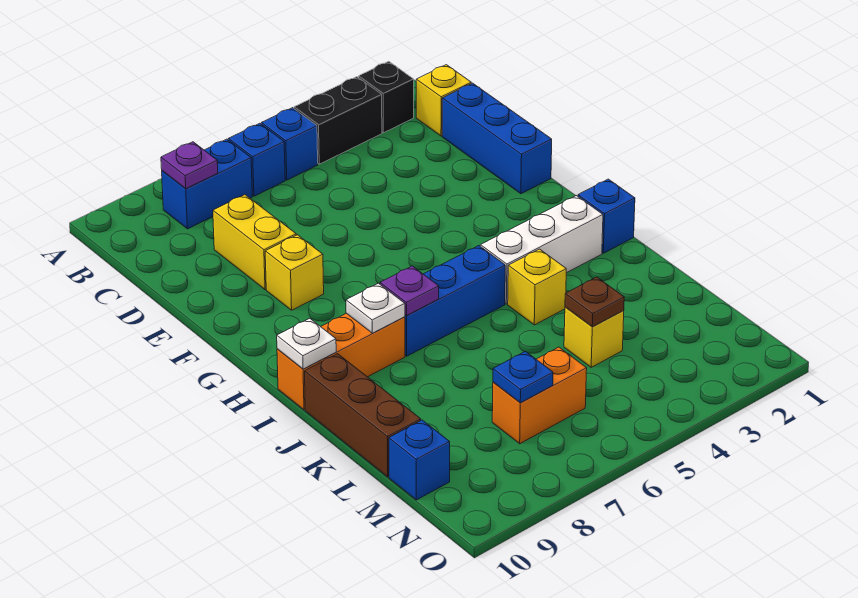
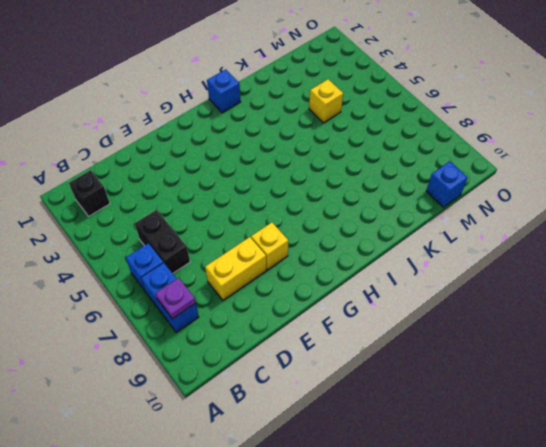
black 1x2 brick [135,210,190,274] -> black 1x2 brick moved to [294,77,382,164]
none -> blue 1x1 brick [261,108,318,180]
none -> yellow 1x1 brick [416,65,471,136]
none -> blue 1x3 brick [442,83,552,194]

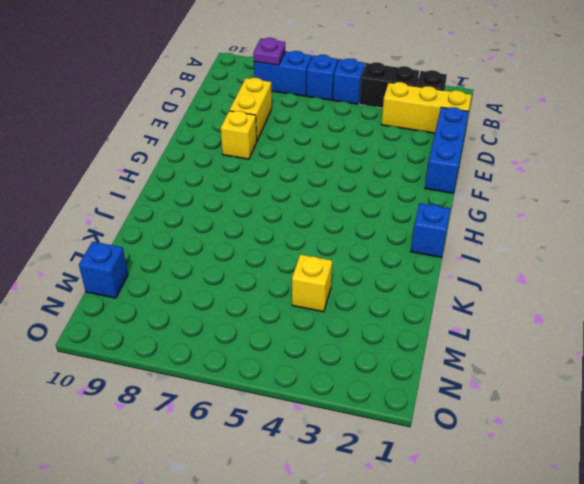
yellow 1x3 brick [381,82,472,133] -> yellow 1x1 brick [416,65,471,136]
none -> white 1x3 brick [480,196,603,304]
none -> blue 1x3 brick [405,246,505,356]
none -> orange 1x3 brick [277,313,405,410]

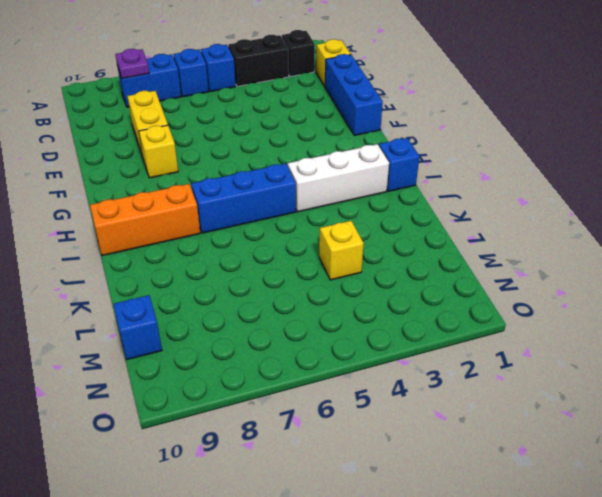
none -> yellow 1x1 brick [508,249,566,325]
none -> brown 1x3 brick [305,354,421,477]
none -> orange 1x2 brick [492,347,587,444]

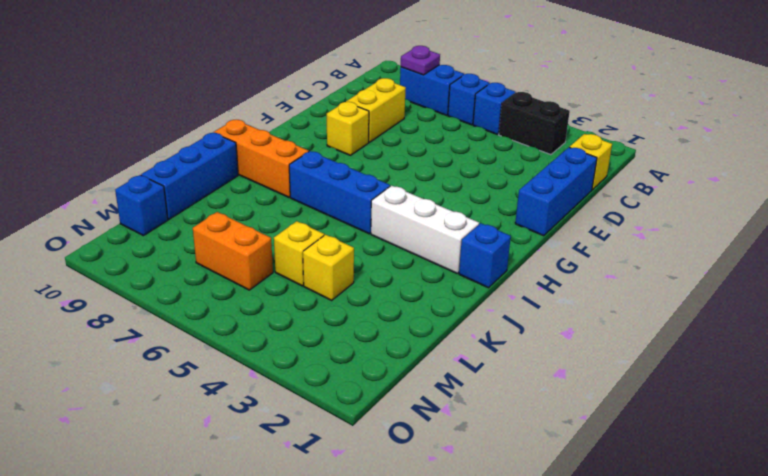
blue 1x3 brick [141,133,238,219] -> brown 1x3 brick [305,354,421,477]
yellow 1x1 brick [274,221,324,286] -> yellow 1x1 brick moved to [508,249,566,325]
none -> black 1x1 brick [359,61,414,133]
none -> purple 1x1 plate [380,266,439,315]
none -> white 1x1 plate [346,283,405,333]

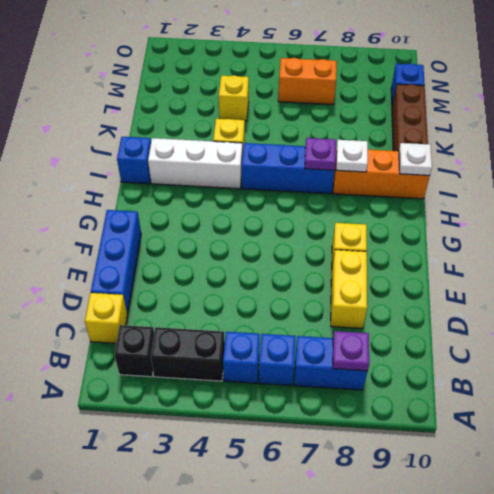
none -> brown 1x1 plate [565,277,624,327]
none -> blue 1x1 plate [493,351,553,403]

